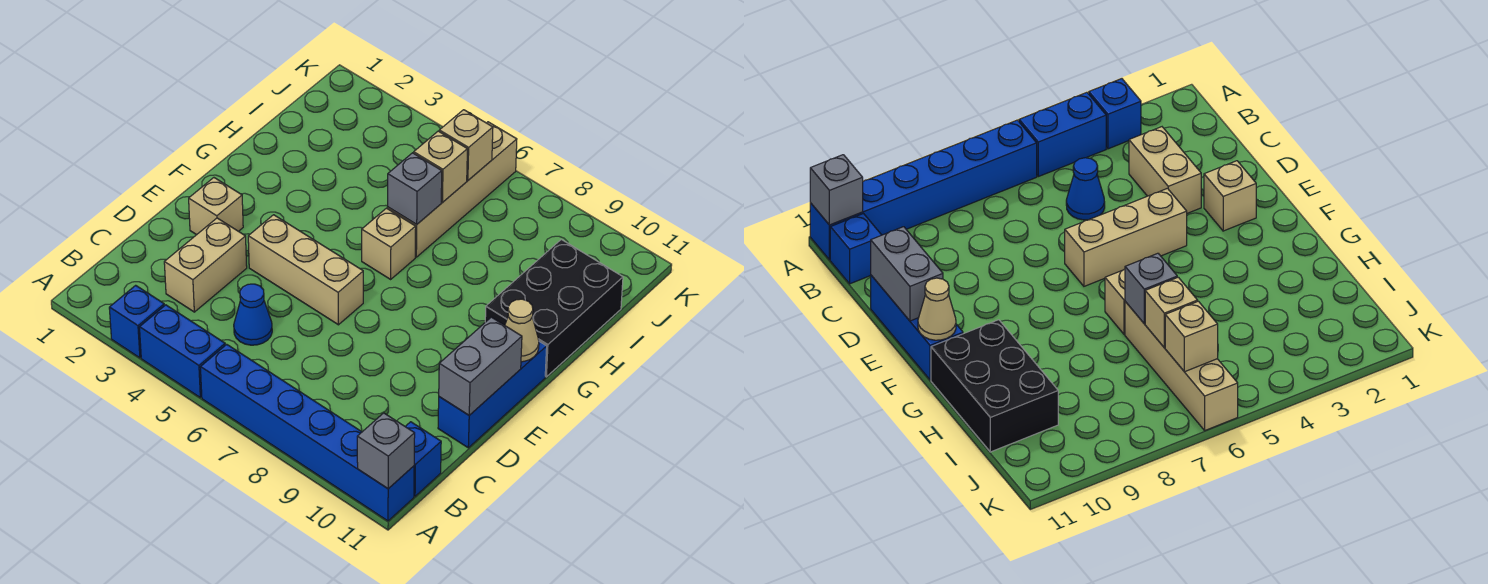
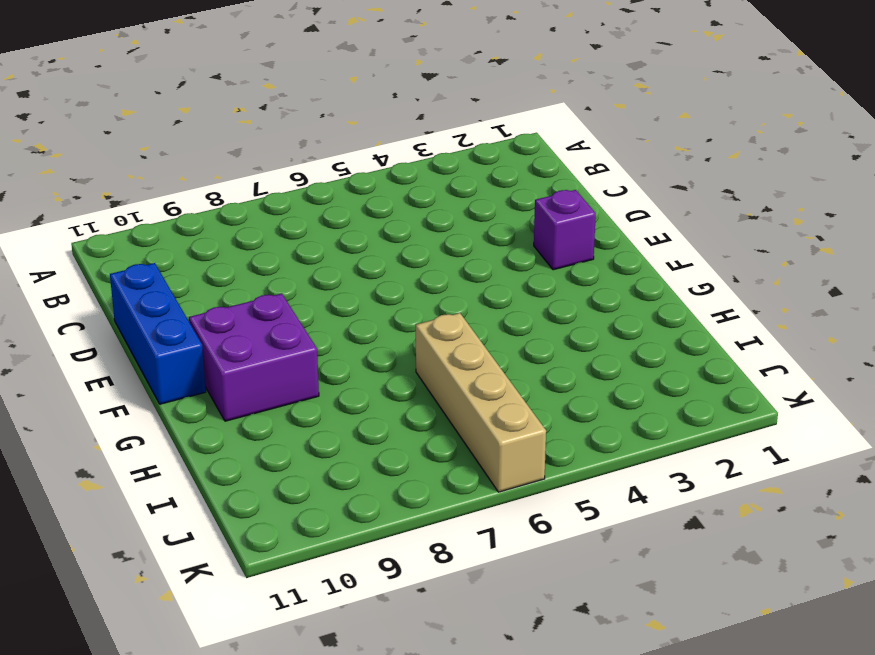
purple 1x1 brick [534,190,596,270] -> tan 1x1 brick [189,178,243,235]
purple 2x2 brick [189,294,319,421] -> black 2x3 brick [485,239,623,377]
none -> blue 1x1 brick [109,285,164,358]
none -> blue 1x2 brick [140,305,225,398]
none -> blue 1x6 brick [200,344,414,521]

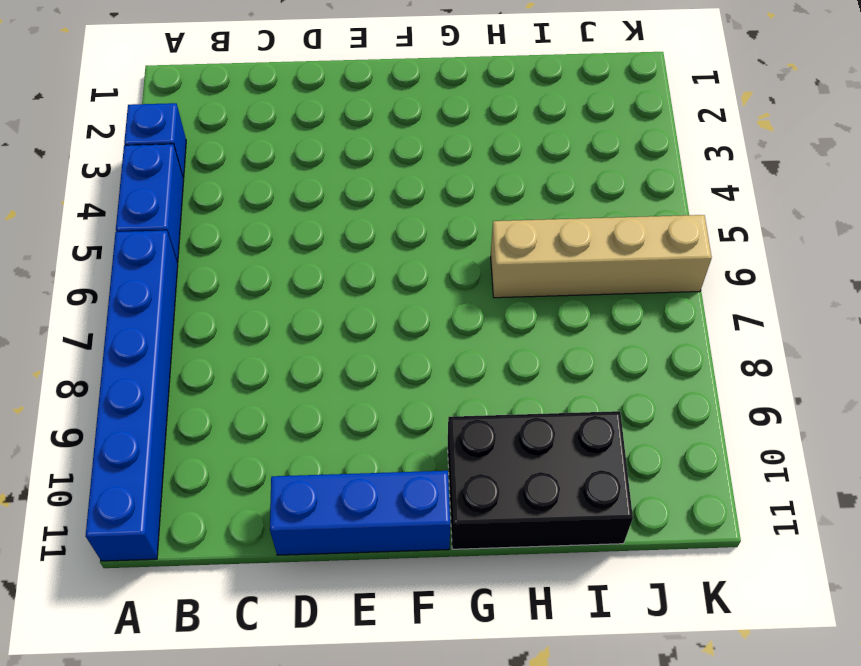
none -> blue 1x1 brick [405,422,441,496]
none -> tan 1x2 brick [164,218,247,312]
none -> blue 1x1 cone [234,284,272,345]

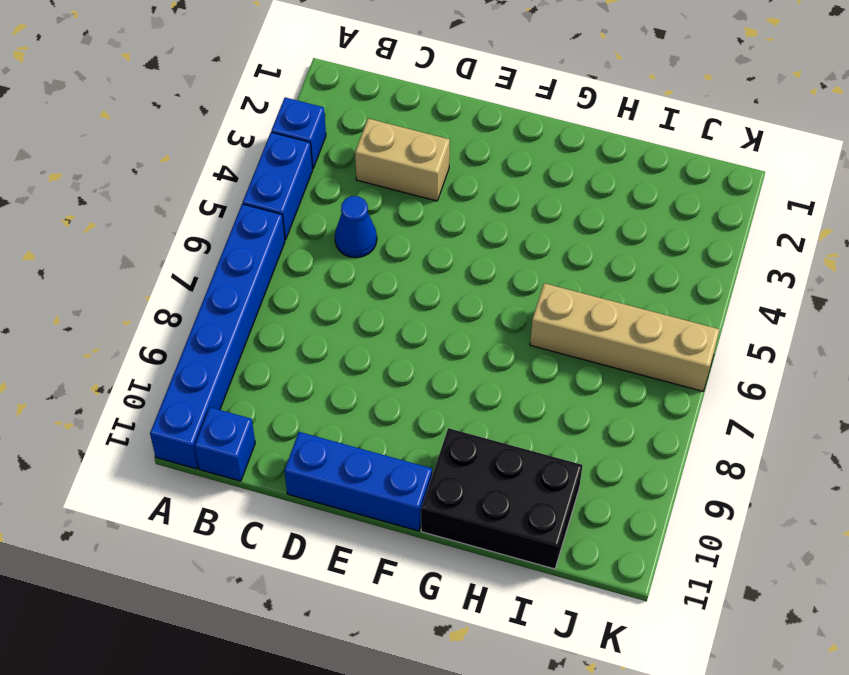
none -> tan 1x1 brick [189,178,243,235]
none -> tan 1x3 brick [248,215,363,325]
none -> tan 1x1 brick [362,208,416,279]

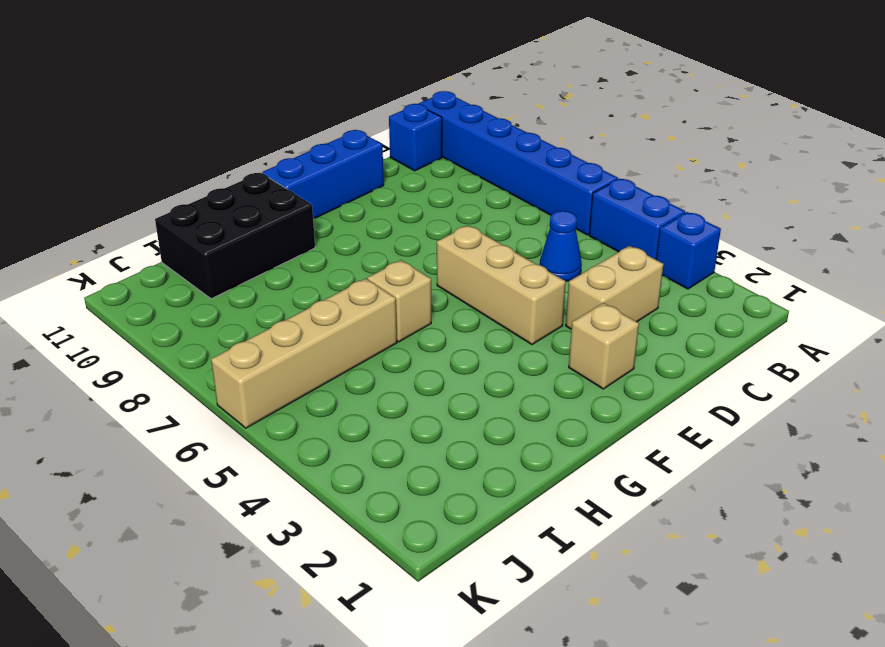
none -> grey 1x1 brick [357,413,415,489]
none -> grey 1x2 brick [439,317,522,415]
none -> tan 1x1 cone [505,299,539,362]

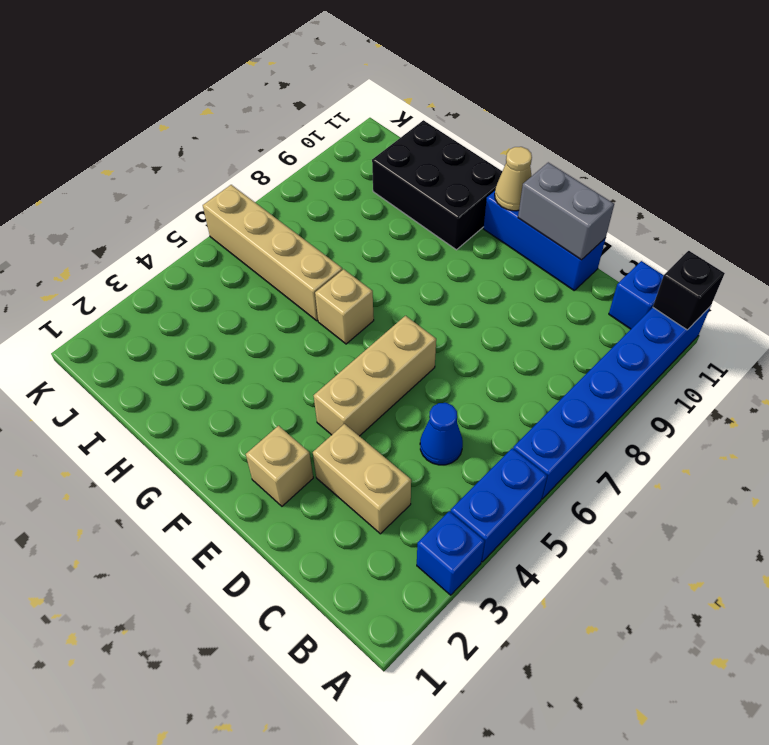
black 1x1 brick [653,251,725,330] -> grey 1x1 brick [357,413,415,489]
none -> grey 1x1 brick [388,153,442,224]
none -> tan 1x1 brick [414,131,467,202]
none -> tan 1x1 brick [439,110,493,180]

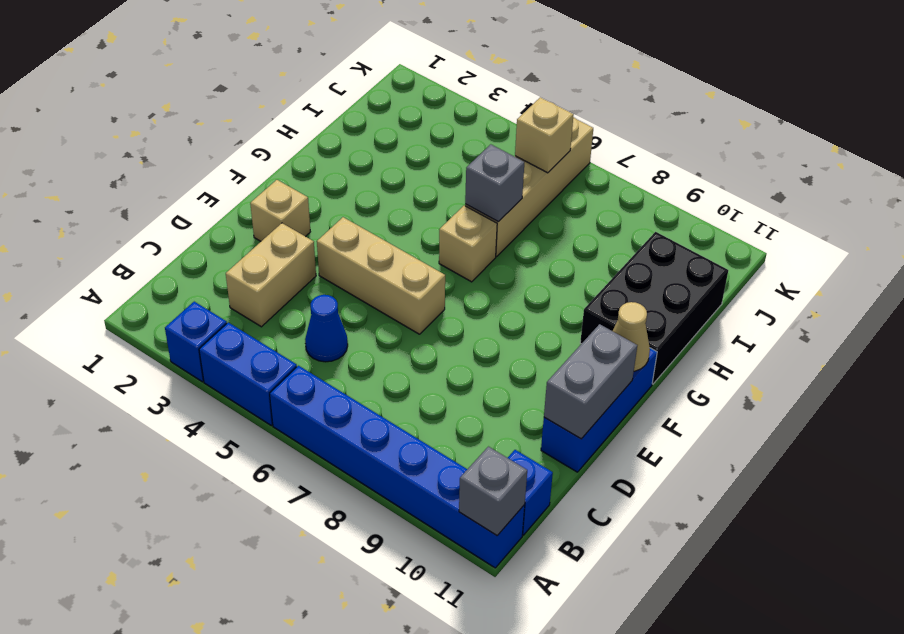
none -> tan 1x1 brick [414,131,467,202]

